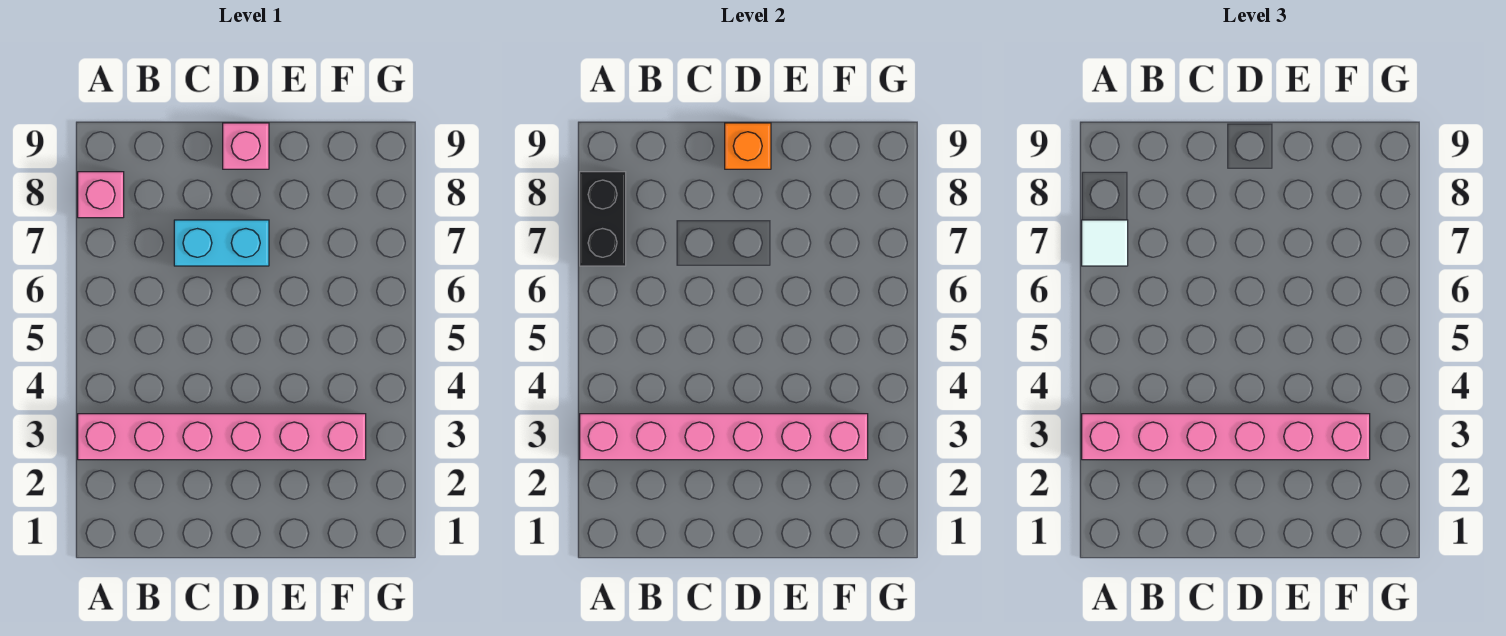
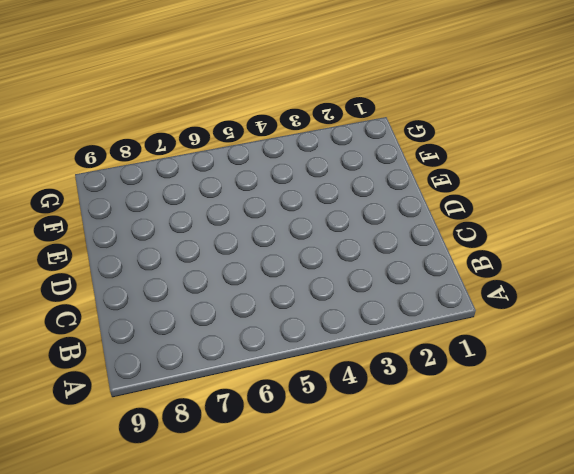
none -> pink 1x6 brick [78,414,366,460]
none -> pink 1x1 brick [78,172,124,218]

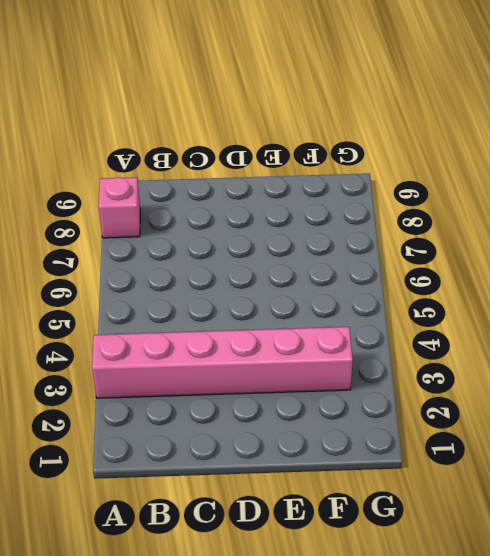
none -> cyan 1x2 brick [174,220,269,266]
none -> pink 1x1 brick [223,123,269,169]

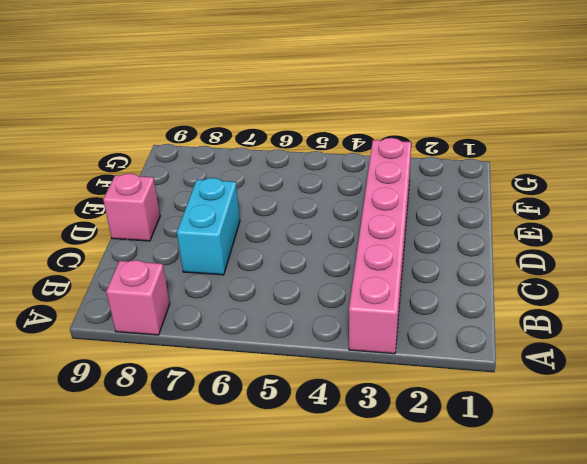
none -> pink 1x6 brick [580,414,868,460]
none -> black 1x2 brick [580,172,626,266]

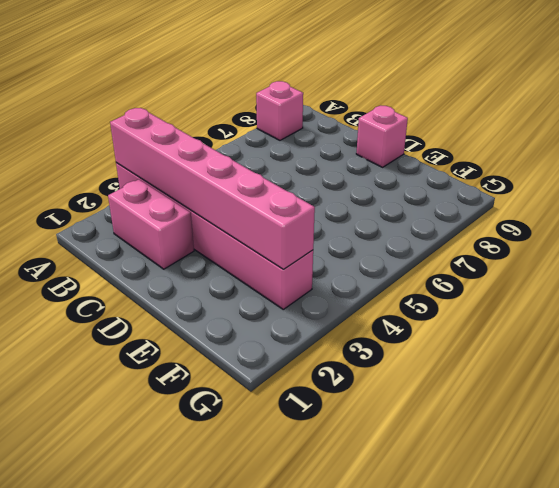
pink 1x2 brick [108,179,194,269] -> none
none -> cyan 1x2 brick [174,220,269,266]
none -> black 1x2 brick [580,172,626,266]

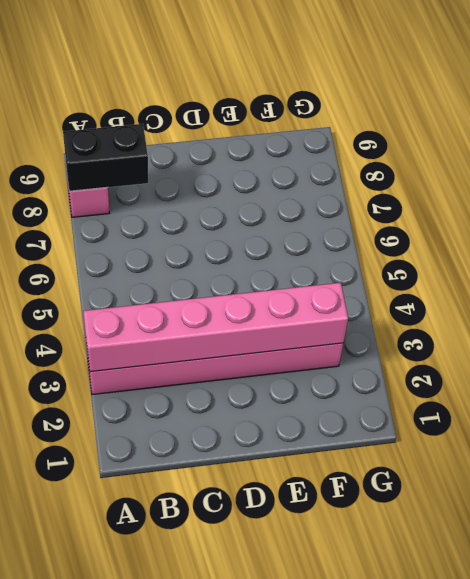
black 1x2 brick [63,124,148,191] -> black 1x2 brick turned to [580,172,626,266]
none -> cyan 1x2 brick [174,220,269,266]
none -> pink 1x1 brick [223,123,269,169]

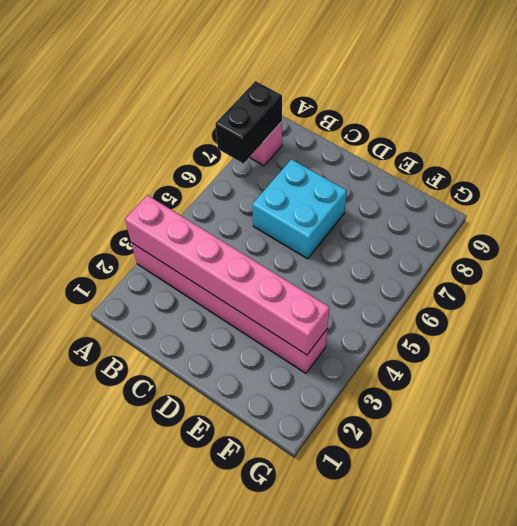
cyan 2x2 brick [252,159,347,259] -> cyan 1x2 brick [174,220,269,266]
none -> pink 1x1 brick [223,123,269,169]
none -> orange 1x1 brick [725,123,771,169]

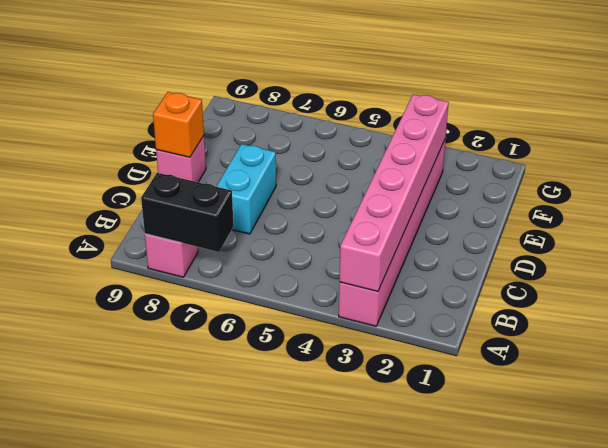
none -> pink 1x6 brick [1082,414,1370,460]
none -> white 1x1 tile [1082,220,1128,266]

